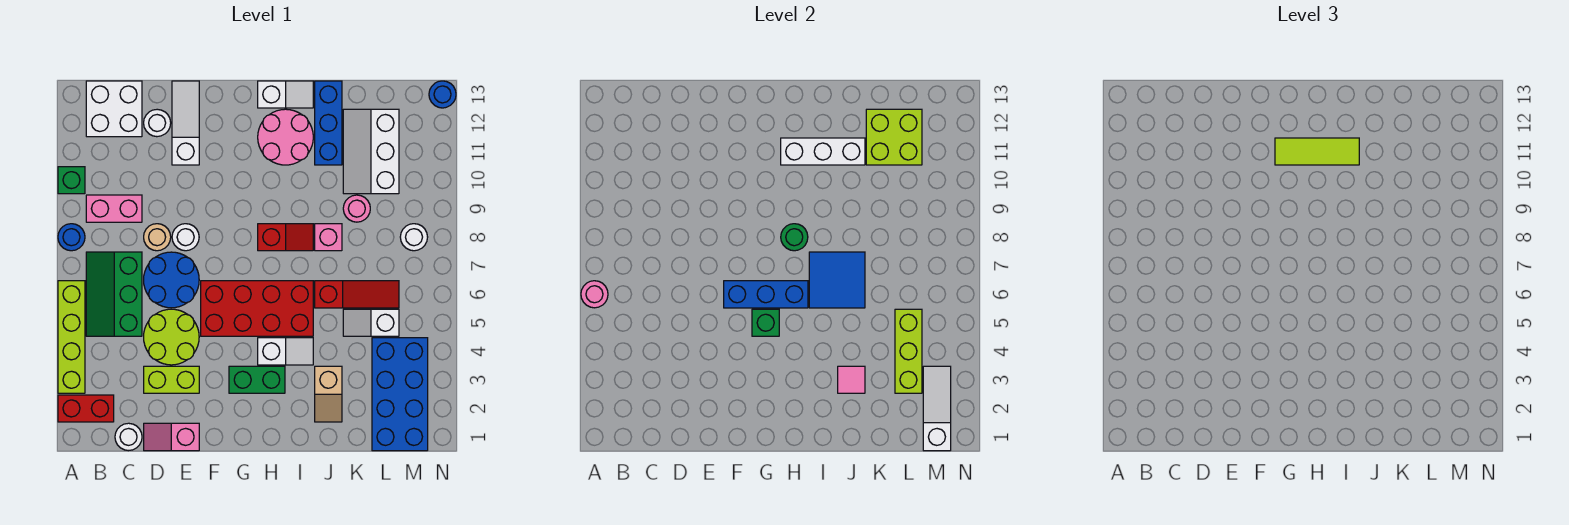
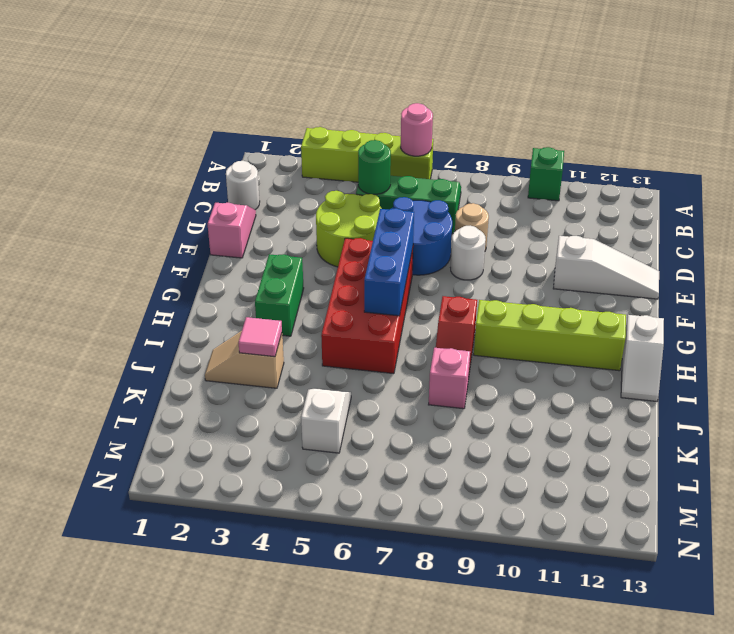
green 1x1 round brick [358,140,391,194] -> green 1x1 round brick moved to [781,224,808,251]
lime 1x4 brick [474,300,626,371] -> pink 2x2 round brick [258,109,313,165]
none -> red 1x2 brick [58,395,114,422]
none -> blue 1x1 round brick [58,224,85,251]
none -> pink 1x2 brick [86,195,142,222]
none -> white 2x2 brick [86,81,142,137]

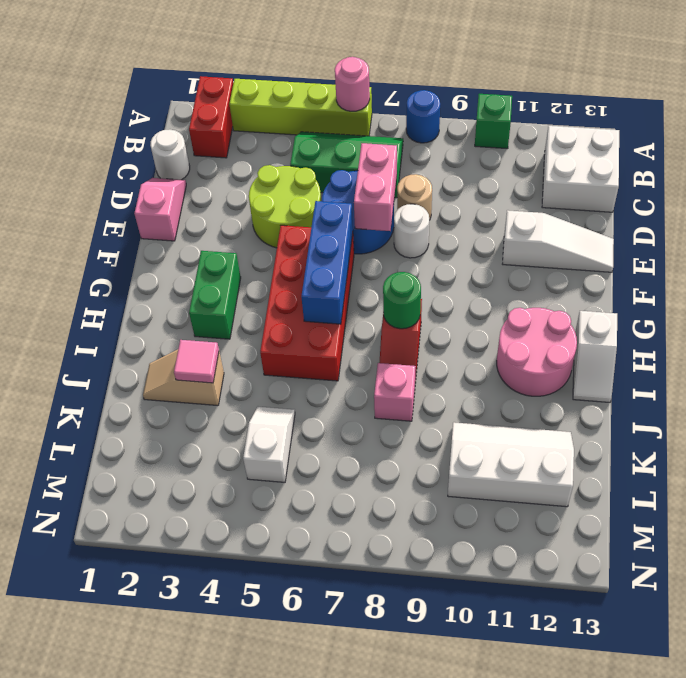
pink 1x2 brick [354,143,397,231] -> pink 1x2 brick moved to [86,195,142,222]
none -> lime 1x2 brick [144,366,199,393]
none -> white 1x1 round brick [144,109,171,137]
none -> white 1x2 slope [258,338,313,365]
none -> red 1x3 slope [315,281,399,308]

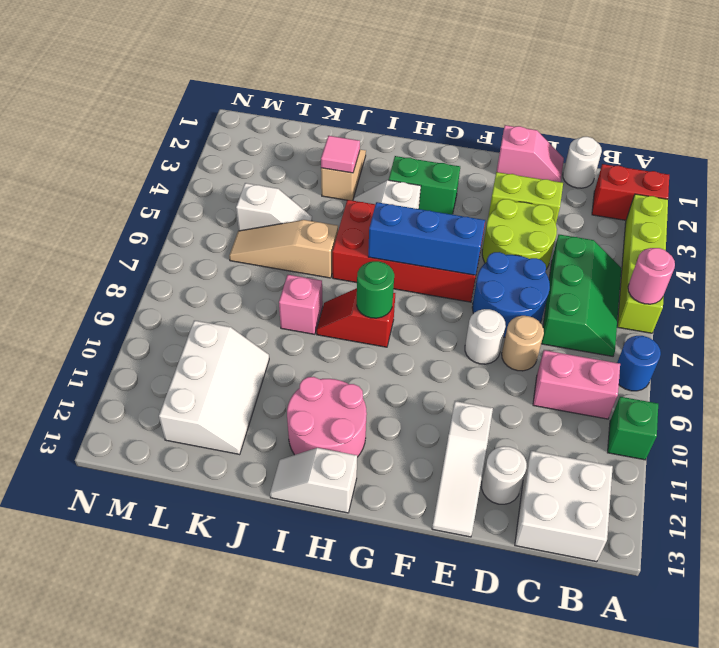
tan 1x3 slope [229,220,338,278] -> red 1x3 slope [315,281,399,308]
none -> blue 1x3 brick [315,81,342,165]
none -> pink 1x1 round brick [343,195,370,222]
none -> blue 2x4 brick [372,338,428,451]
none -> white 1x1 round brick [400,224,428,251]

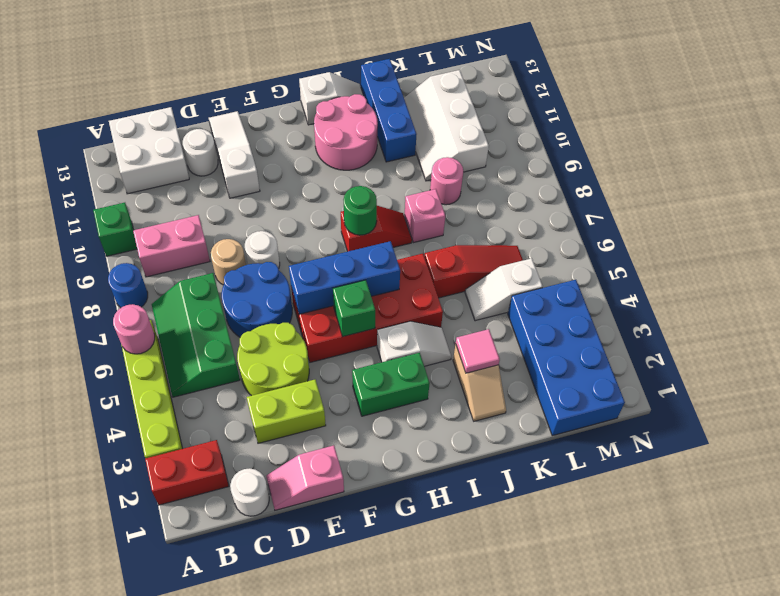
none -> white 1x1 round brick [400,224,428,251]
none -> blue 1x1 round brick [429,81,456,108]
none -> white 1x3 brick [781,138,865,165]
none -> blue 2x2 tile [809,252,865,308]

